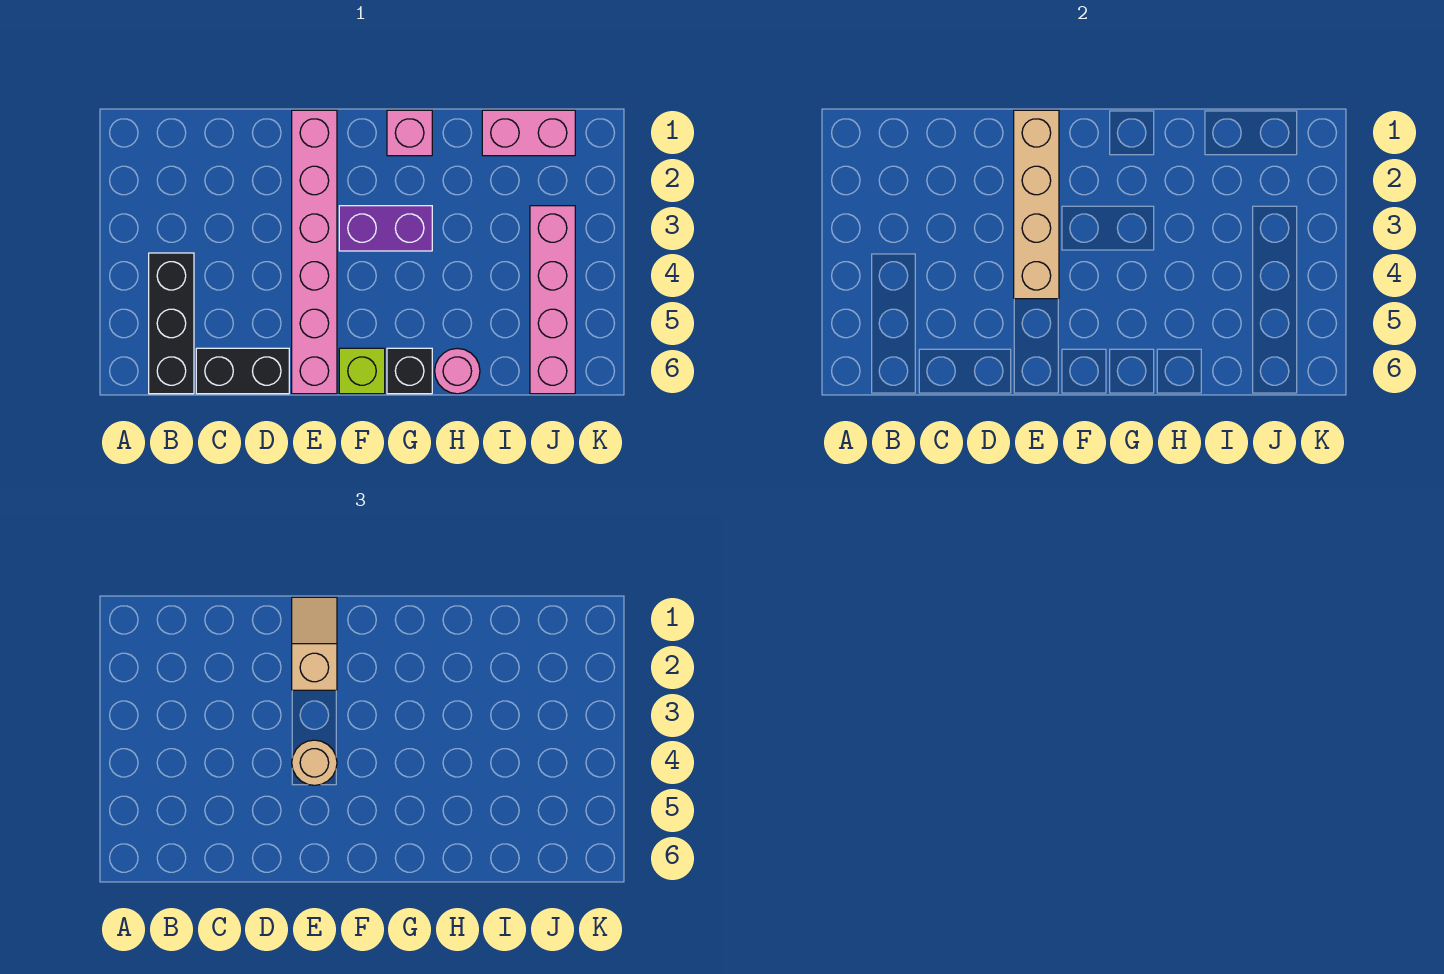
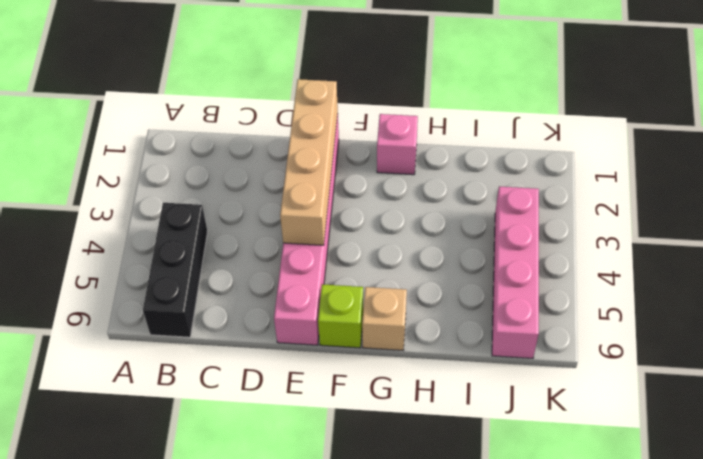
tan 1x1 brick [362,287,407,350] -> black 1x1 brick [387,348,432,394]
none -> black 1x2 brick [196,348,289,394]
none -> purple 1x2 brick [339,206,432,251]
none -> pink 1x1 round brick [435,348,480,394]

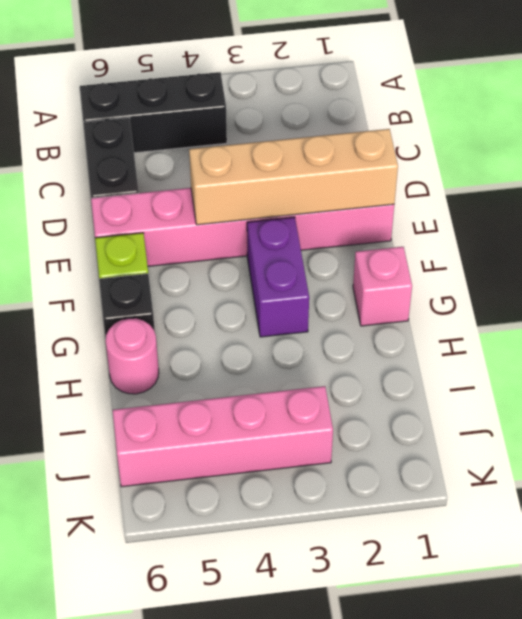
none -> pink 1x2 brick [482,110,575,156]
none -> tan 1x2 slope [292,597,337,690]
none -> tan 1x1 round brick [292,740,337,785]

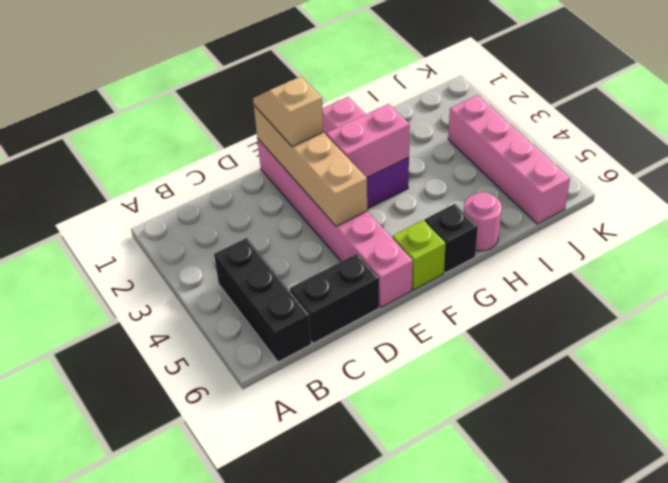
pink 1x2 brick [326,104,410,178] -> pink 1x2 brick moved to [482,110,575,156]
none -> tan 1x1 round brick [292,740,337,785]

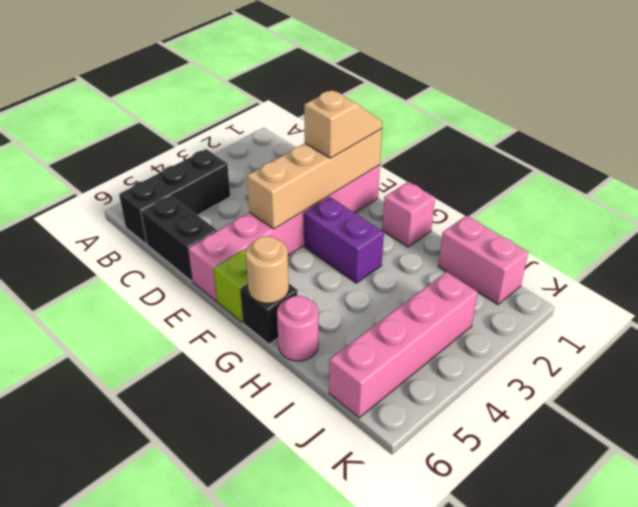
tan 1x1 round brick [246,236,289,303] -> tan 1x1 round brick moved to [292,740,337,785]

